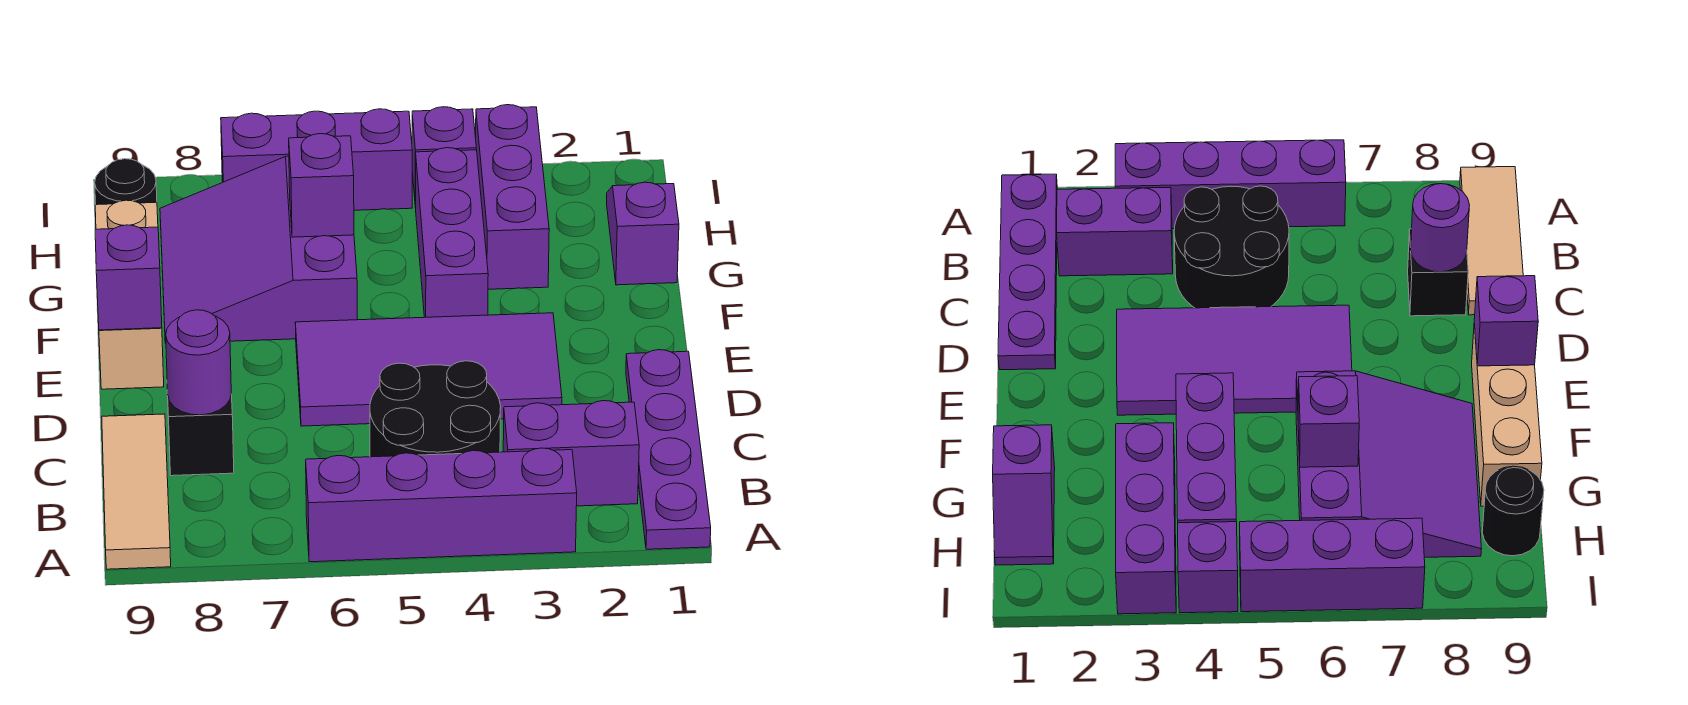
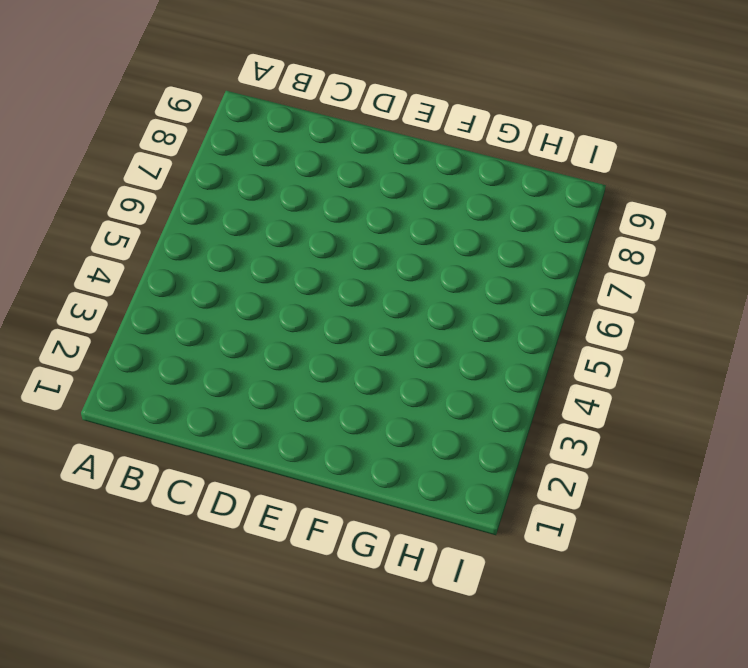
none -> purple 1x4 plate [626,350,711,549]
none -> purple 1x4 brick [306,448,577,562]
none -> tan 1x3 tile [102,414,171,569]

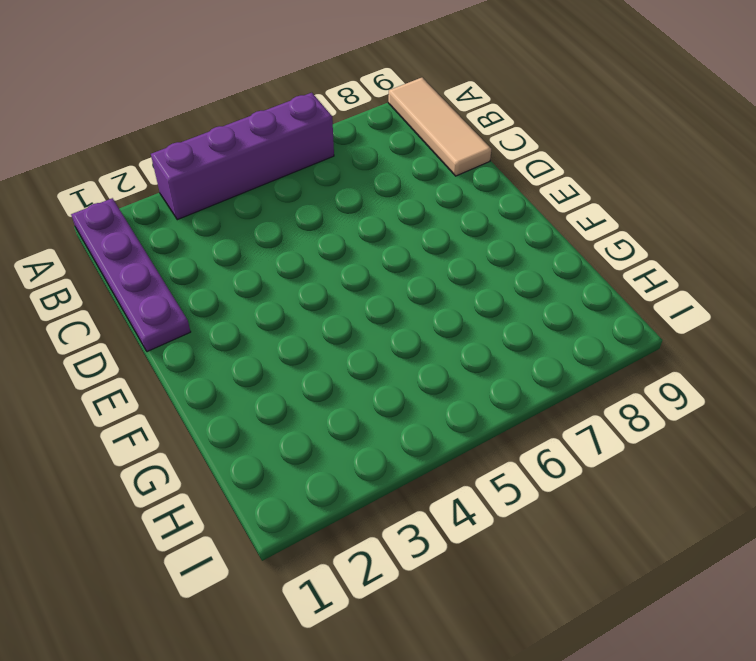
none -> purple 1x2 brick [503,401,639,506]
none -> black 2x2 round brick [370,361,501,457]
none -> black 1x1 brick [167,391,234,476]

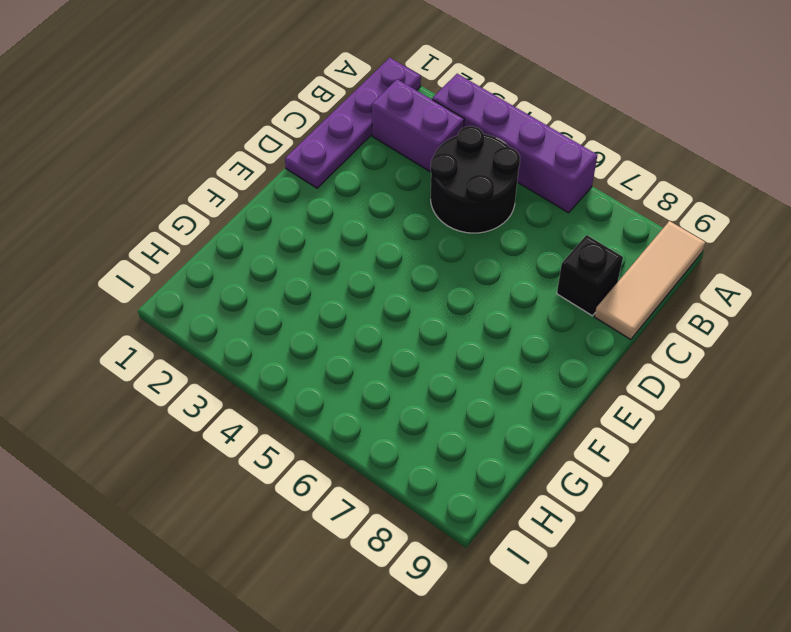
none -> purple 2x4 tile [295,313,562,426]
none -> tan 1x3 brick [95,200,164,389]
none -> purple 1x3 brick [416,148,488,317]

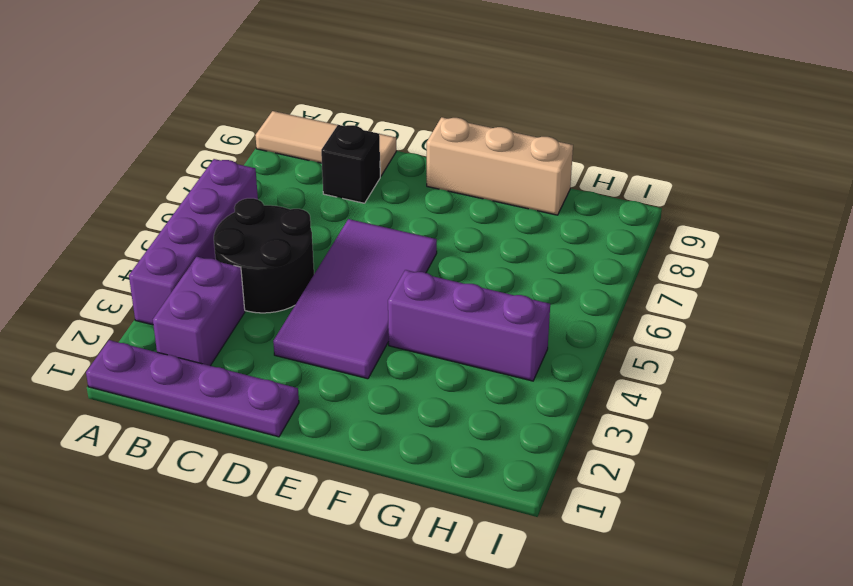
none -> purple 3x3 slope [160,156,357,343]
none -> purple 1x2 slope [607,182,679,285]
none -> purple 1x3 brick [476,105,549,289]

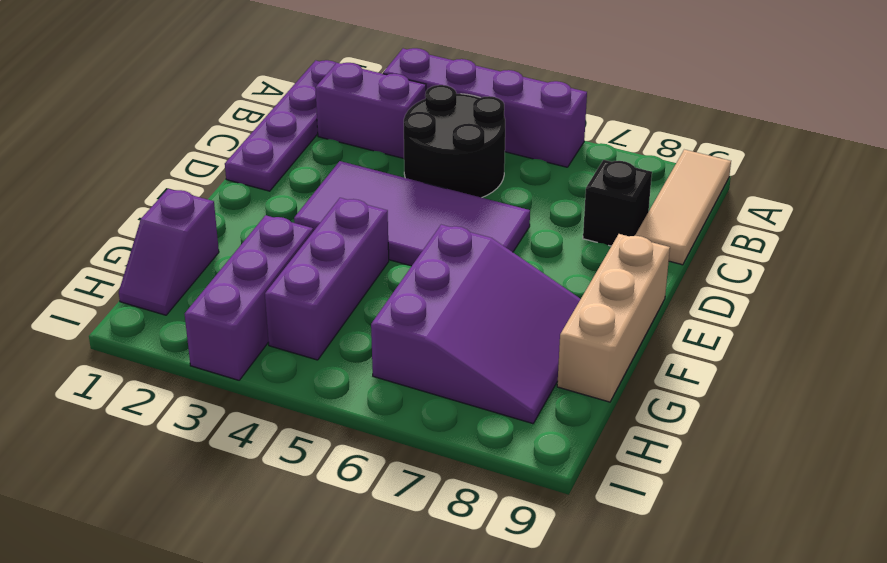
none -> black 1x1 round brick [95,159,157,205]
none -> purple 1x1 brick [412,107,476,208]
none -> purple 1x3 brick [221,109,412,210]

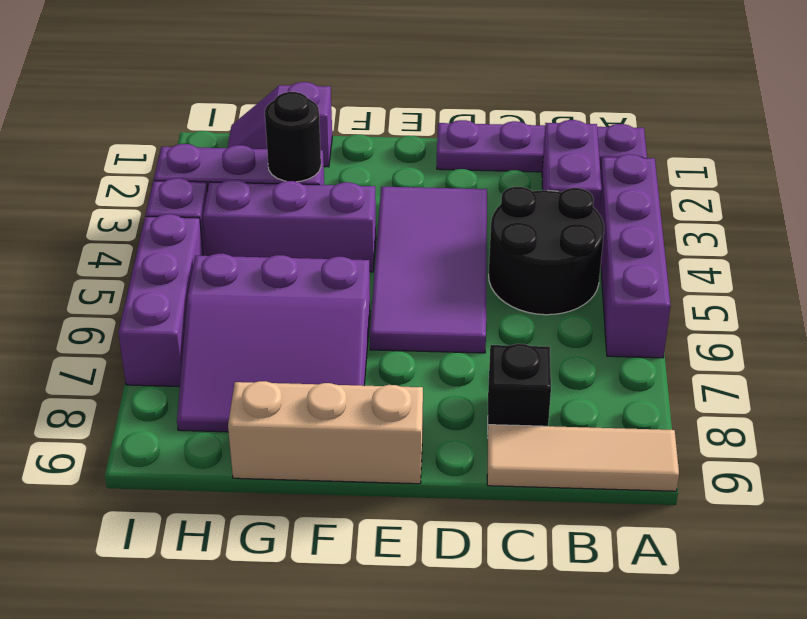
black 1x1 round brick [265,92,321,182] -> black 1x1 round brick moved to [95,159,157,205]
none -> purple 1x1 round brick [166,310,231,415]
none -> purple 1x1 brick [95,225,162,330]
none -> purple 1x1 brick [289,134,354,237]

